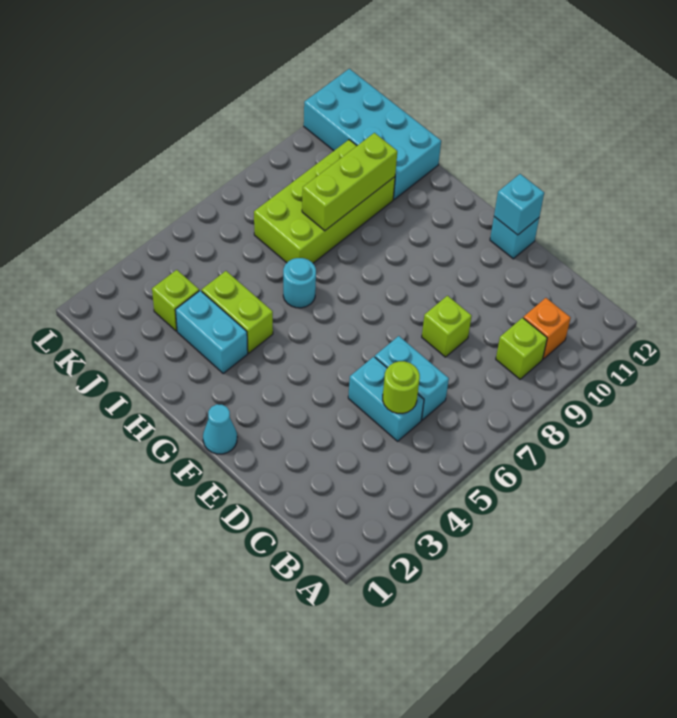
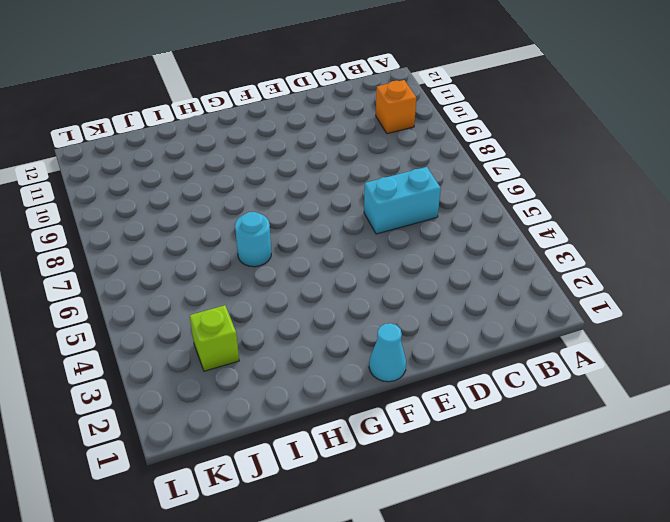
none -> lime 1x1 brick [496,318,547,379]
none -> cyan 1x2 brick [348,357,424,441]
none -> lime 1x1 brick [422,296,472,357]

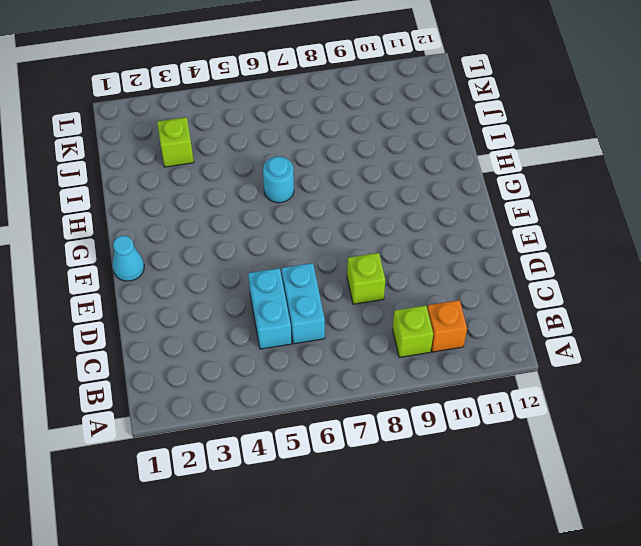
none -> cyan 1x1 brick [490,217,539,259]
none -> cyan 1x2 brick [175,291,248,373]
none -> lime 1x2 brick [202,271,273,353]

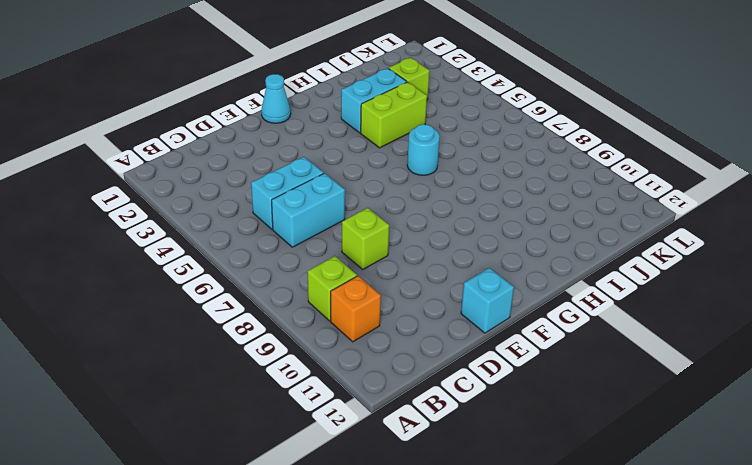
none -> lime 2x4 brick [254,140,395,263]
none -> cyan 2x4 brick [304,69,441,199]
none -> lime 1x1 round brick [383,361,420,414]

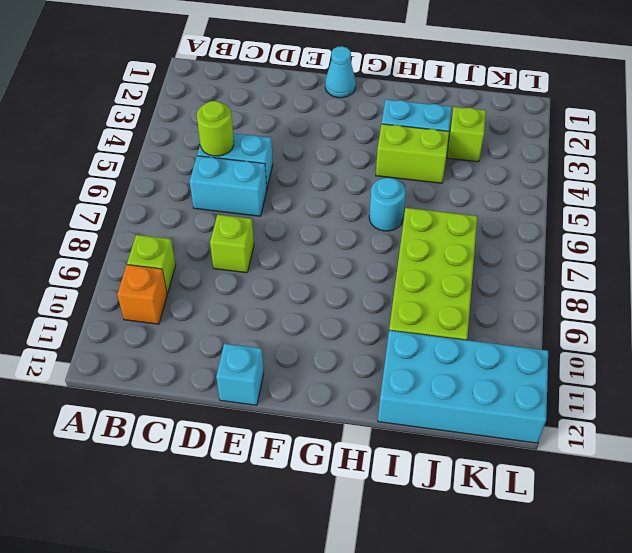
none -> cyan 1x1 brick [494,174,544,235]
none -> lime 1x3 brick [302,133,397,231]

